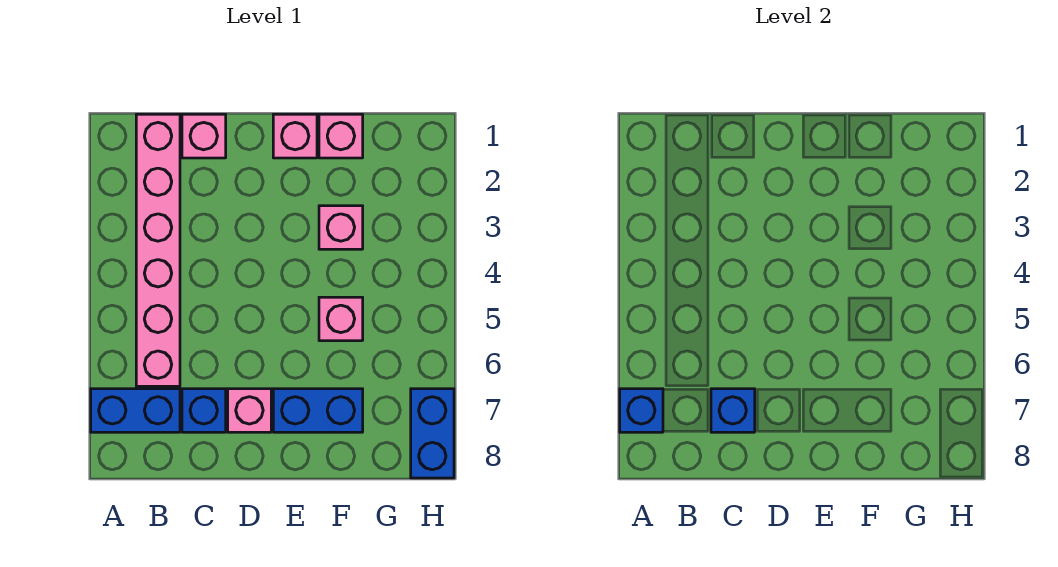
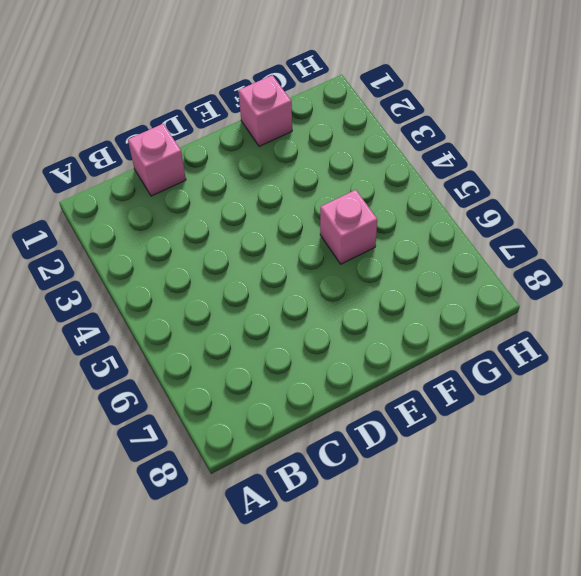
none -> blue 1x2 brick [91,389,180,432]
none -> pink 1x6 brick [136,114,180,386]
none -> blue 1x1 brick [182,389,226,432]

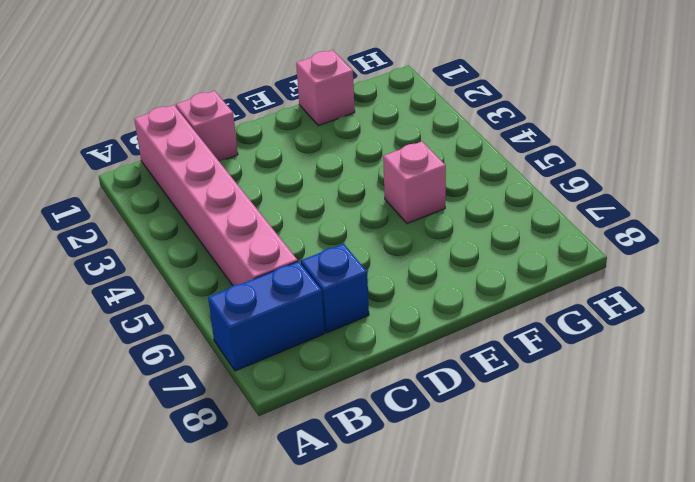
none -> pink 1x1 brick [228,389,271,432]
none -> pink 1x1 brick [273,114,317,158]
none -> blue 1x2 brick [273,389,363,432]

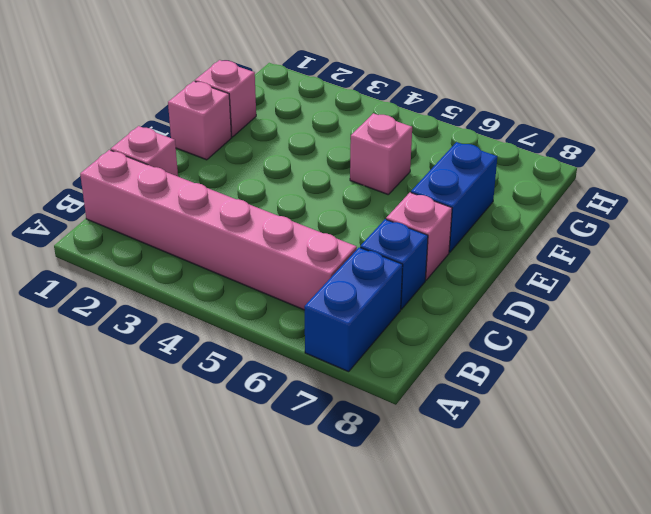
none -> pink 1x1 brick [319,206,363,249]
none -> blue 1x2 brick [411,389,454,478]
none -> blue 1x1 brick [620,389,663,432]

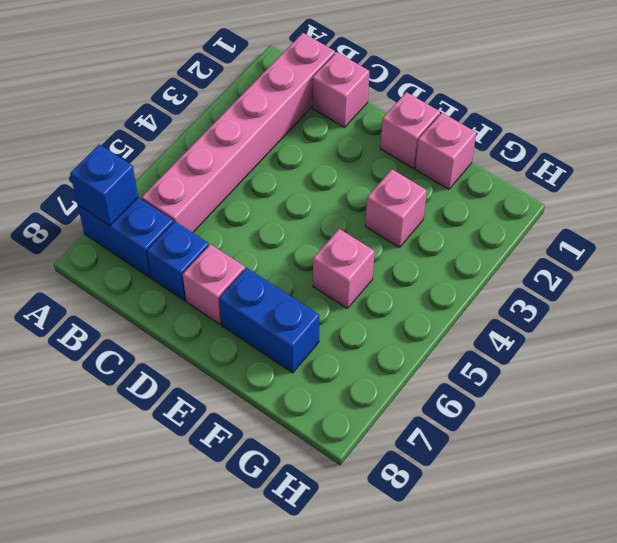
none -> blue 1x2 brick [411,389,454,478]
none -> blue 1x1 brick [711,389,755,432]

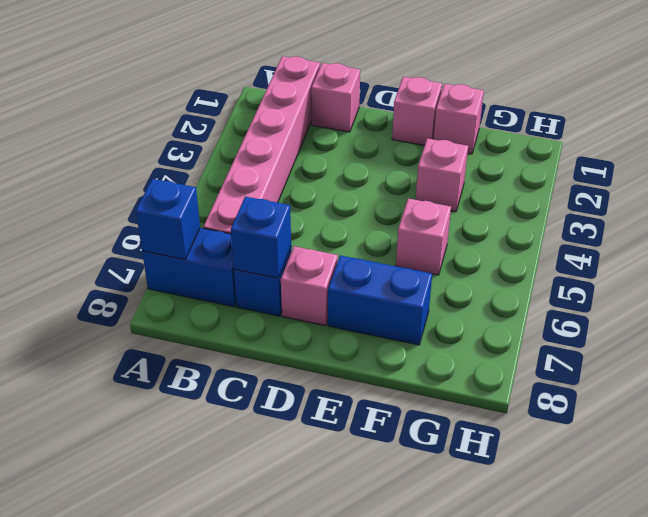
none -> blue 1x2 brick [411,389,454,478]

